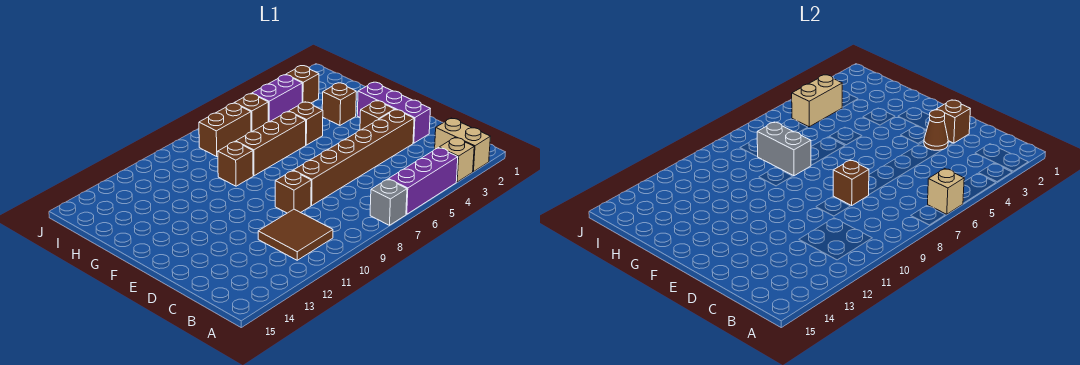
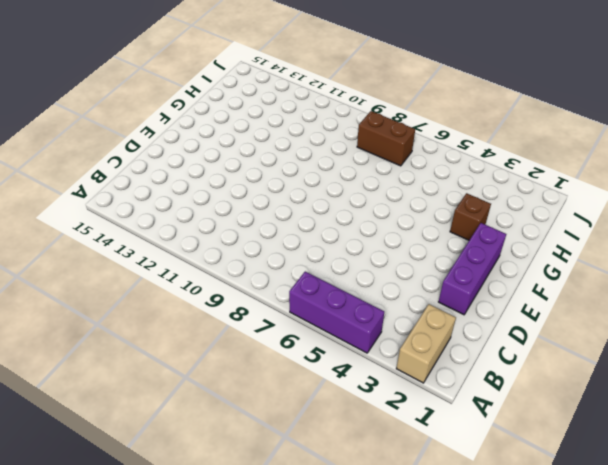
none -> tan 1x1 brick [439,138,474,182]
none -> grey 1x1 brick [370,179,407,225]
none -> brown 2x2 tile [258,209,333,260]

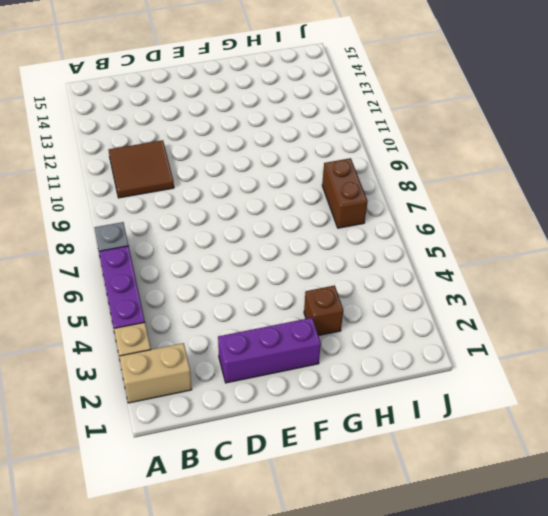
none -> brown 1x6 brick [293,110,414,205]
none -> brown 1x1 brick [275,171,311,213]
none -> brown 1x1 brick [360,101,395,130]

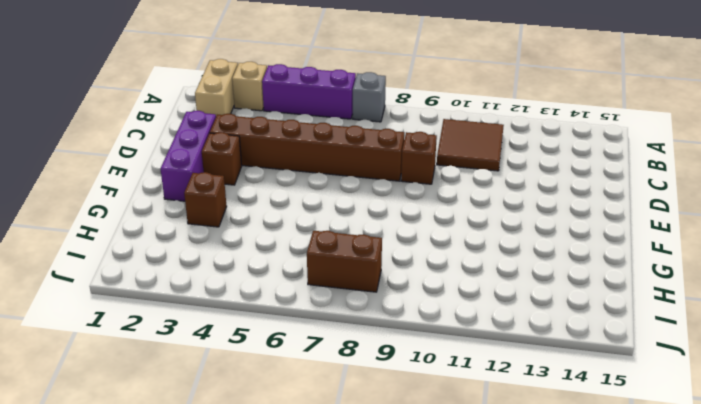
none -> brown 1x1 brick [289,102,323,145]
none -> brown 1x3 brick [236,112,306,176]
none -> brown 1x1 brick [218,142,253,186]

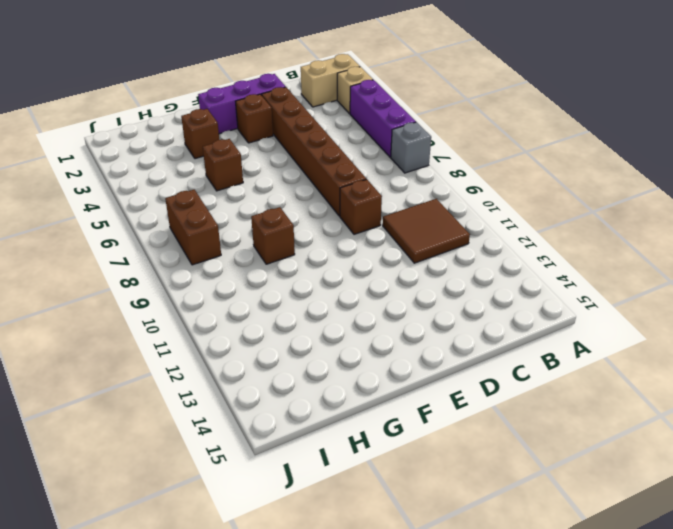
none -> brown 1x3 brick [236,112,306,176]
none -> brown 1x1 brick [286,66,319,103]
none -> purple 1x2 brick [252,75,302,122]

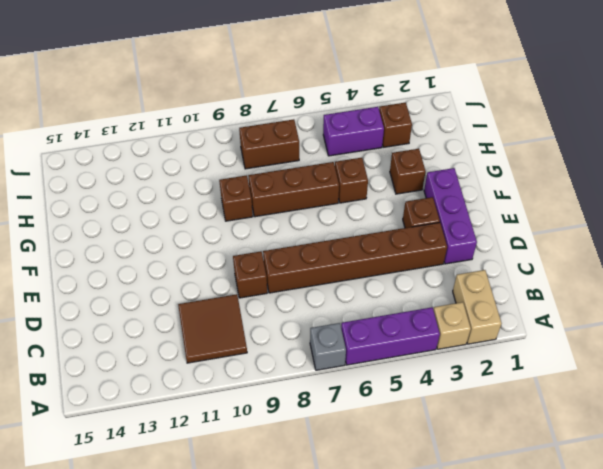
none -> brown 1x1 brick [235,94,268,132]
none -> tan 1x1 brick [928,169,964,214]
none -> brown 1x1 brick [936,100,970,143]

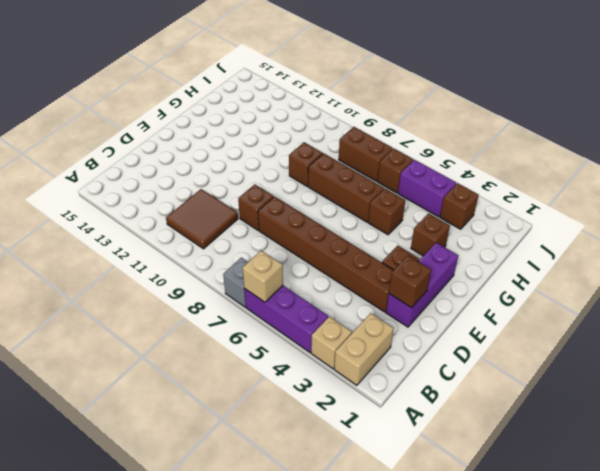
none -> brown 1x1 cone [924,110,948,150]
none -> brown 1x1 brick [833,160,869,205]
none -> grey 1x2 brick [757,122,811,176]

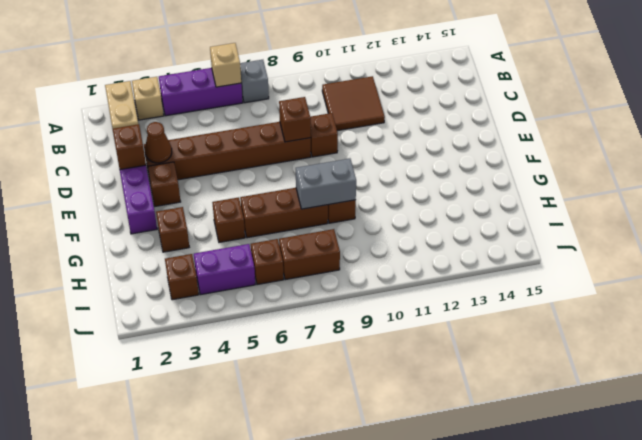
grey 1x2 brick [296,159,356,209] -> grey 1x2 brick turned to [757,122,811,176]
none -> tan 1x2 brick [792,75,842,127]

